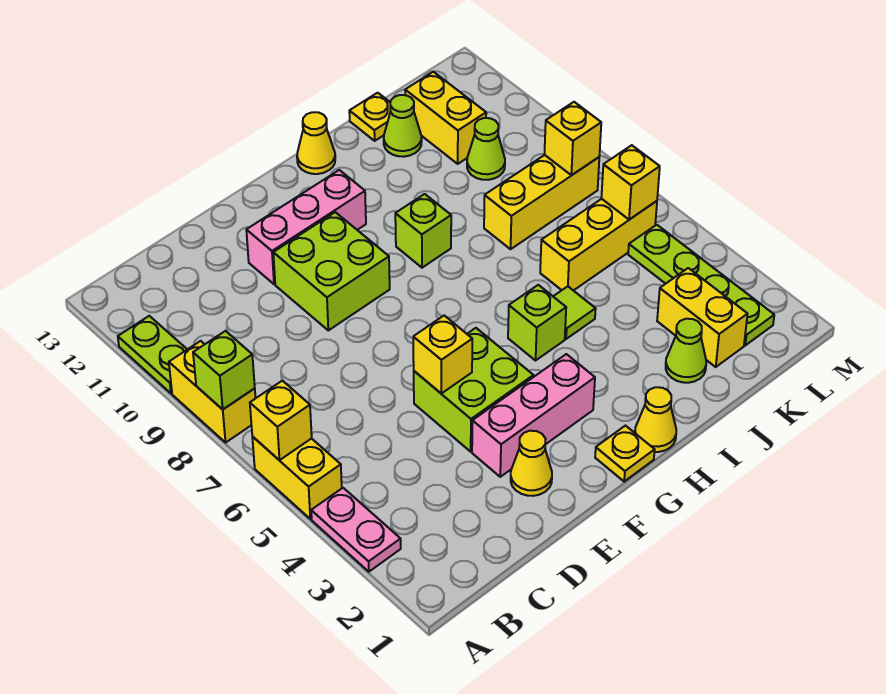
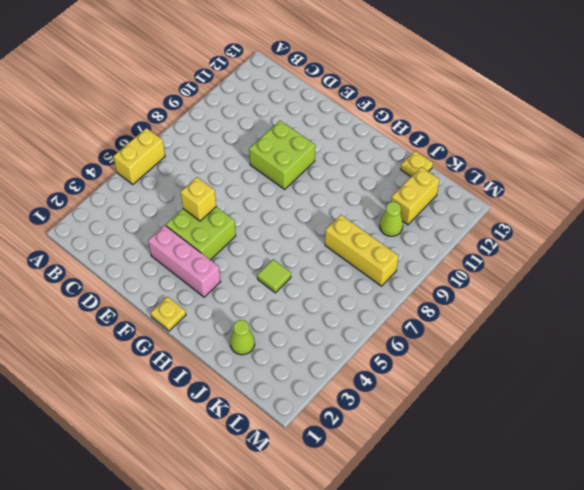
none -> pink 1x2 plate [311,488,401,572]
none -> yellow 1x2 brick [169,341,256,442]
none -> lime 1x2 plate [118,316,187,393]

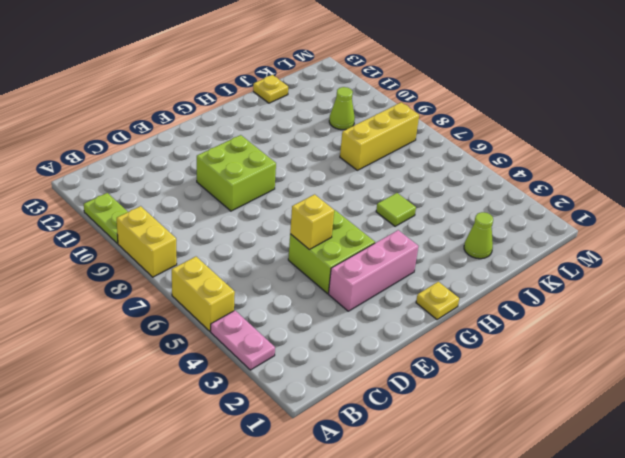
none -> yellow 1x1 cone [511,431,552,496]
none -> pink 1x3 brick [246,170,366,284]
none -> yellow 1x1 cone [635,387,676,452]

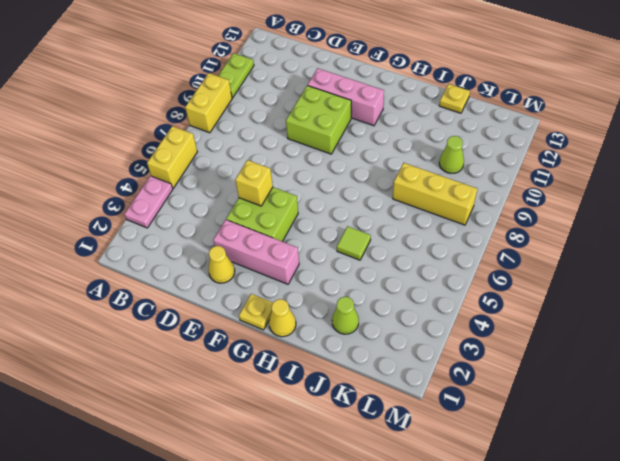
none -> lime 1x1 brick [508,285,566,360]
none -> lime 1x1 brick [395,194,451,268]
none -> yellow 1x1 cone [297,112,335,174]

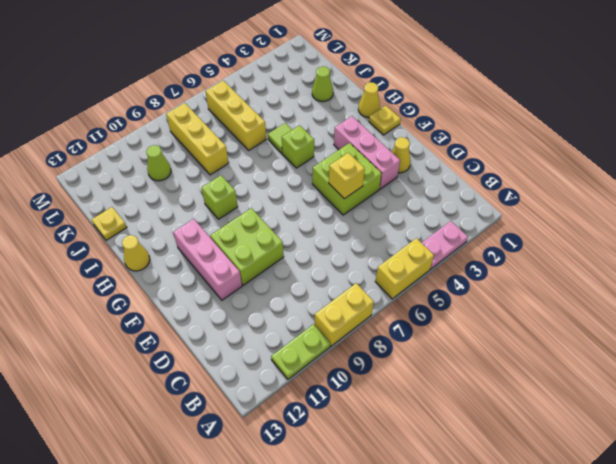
none -> lime 1x1 cone [384,95,422,157]
none -> yellow 1x2 brick [657,268,748,367]
none -> yellow 1x2 brick [405,72,486,164]

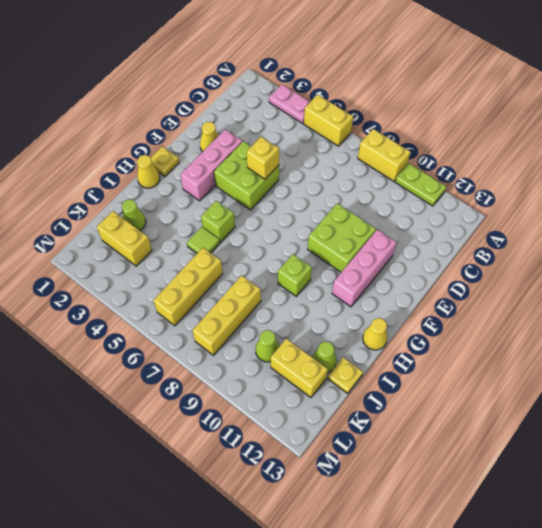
none -> lime 1x4 plate [628,225,774,345]
none -> yellow 1x1 brick [250,381,312,460]
none -> lime 1x1 brick [193,331,255,409]

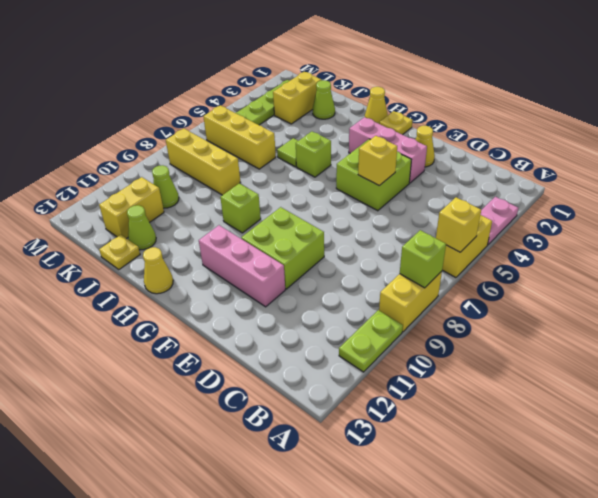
none -> yellow 1x1 brick [601,145,660,220]
none -> yellow 1x1 brick [544,102,601,175]

